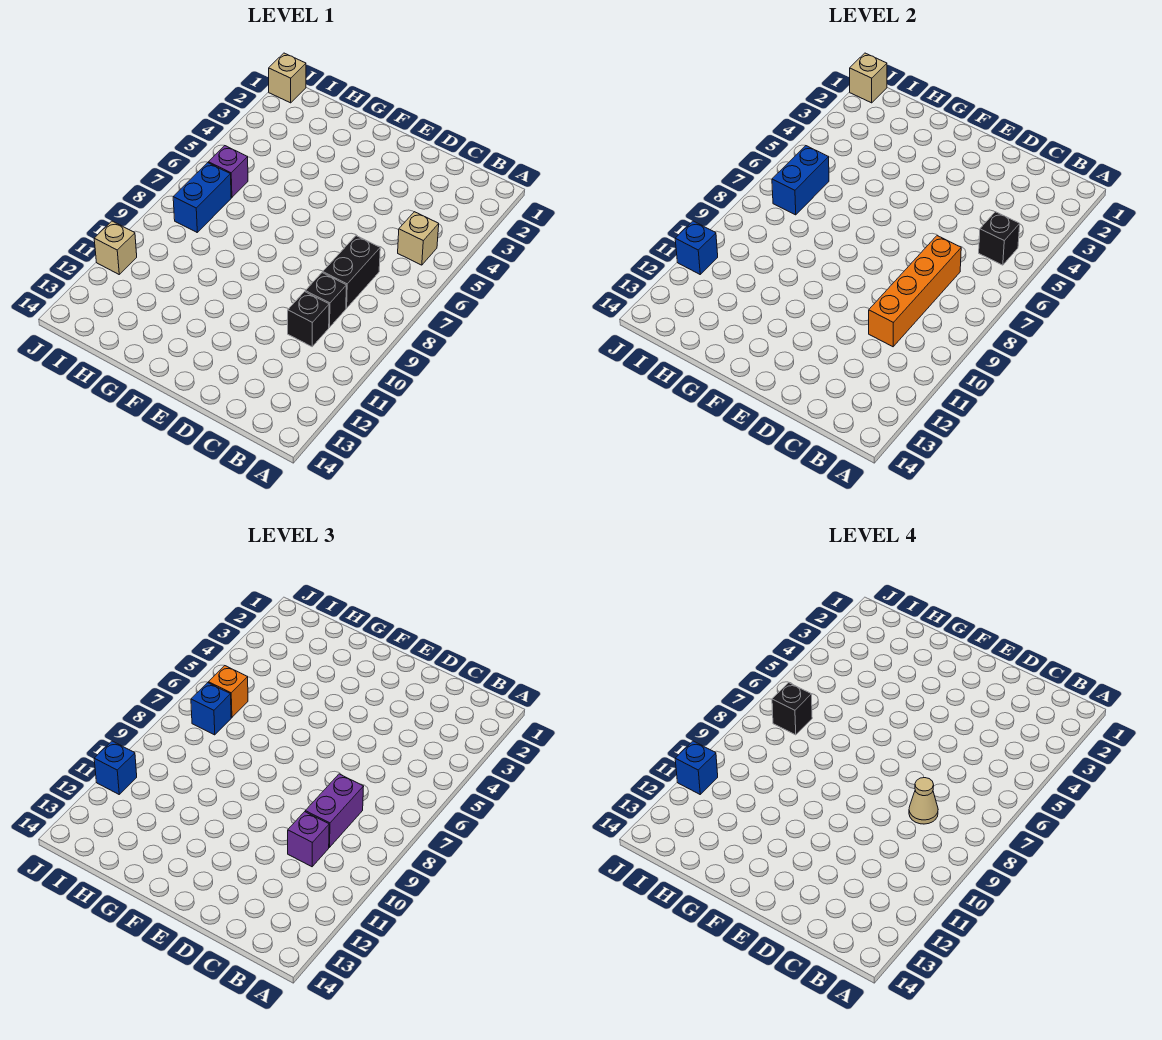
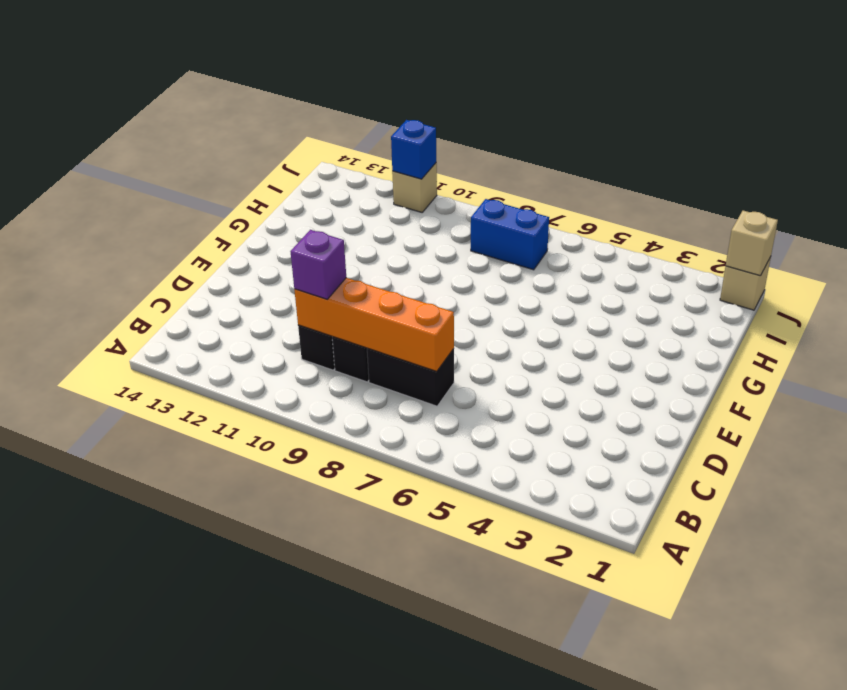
none -> tan 1x1 brick [398,212,439,265]
none -> purple 1x1 brick [208,146,248,198]
none -> black 1x1 brick [979,212,1020,265]

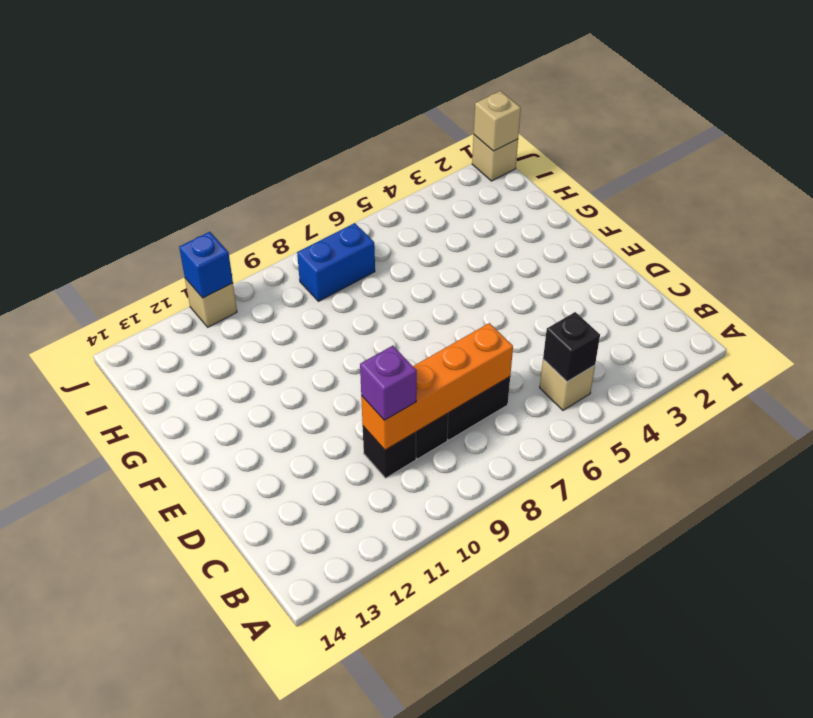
none -> purple 1x1 brick [208,146,248,198]
none -> blue 1x2 brick [772,146,829,215]
none -> purple 1x2 brick [305,774,364,847]

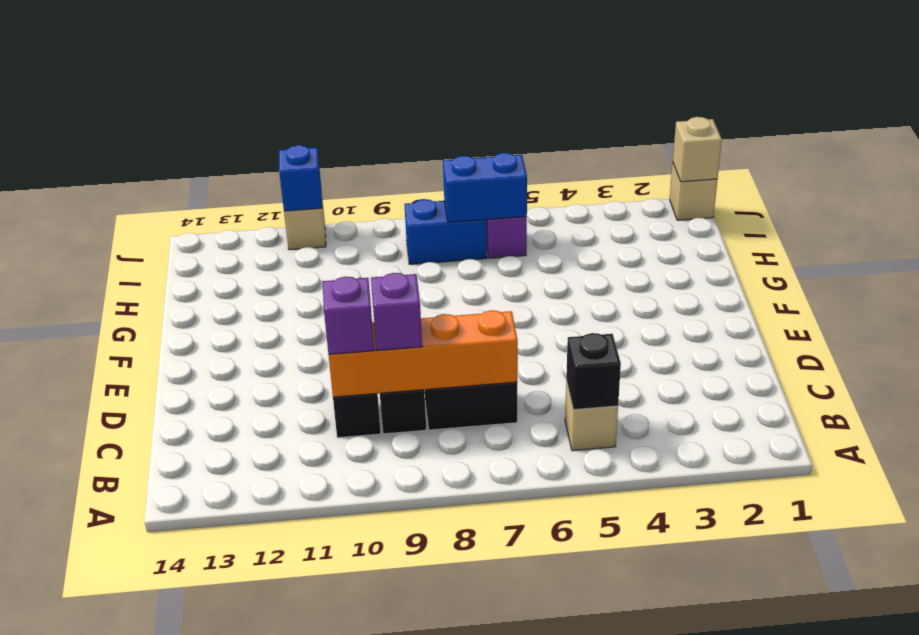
purple 1x1 brick [371,273,422,351] -> purple 1x2 brick [305,774,364,847]
none -> orange 1x1 brick [208,666,248,718]
none -> blue 1x1 brick [191,683,231,735]
none -> blue 1x1 brick [94,741,137,794]

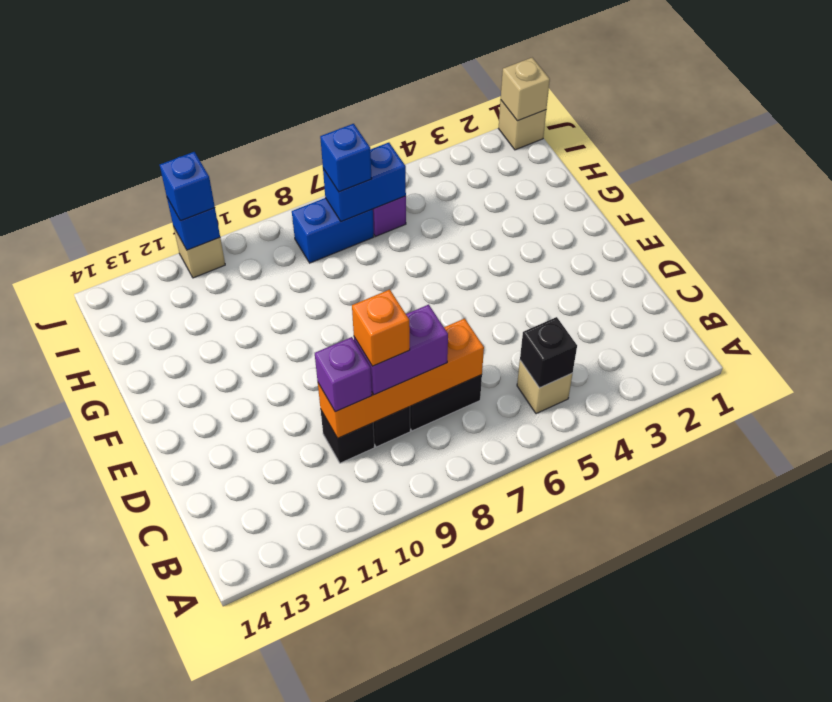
orange 1x1 brick [352,290,410,366] -> orange 1x1 brick moved to [208,666,248,718]
none -> tan 1x1 cone [909,778,938,824]
none -> black 1x1 brick [772,683,812,735]
none -> blue 1x1 brick [675,741,718,794]

